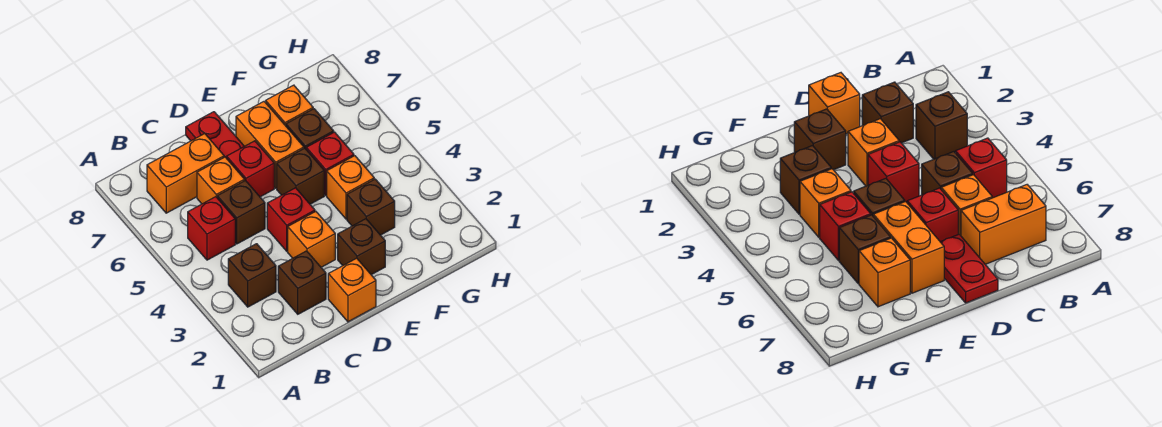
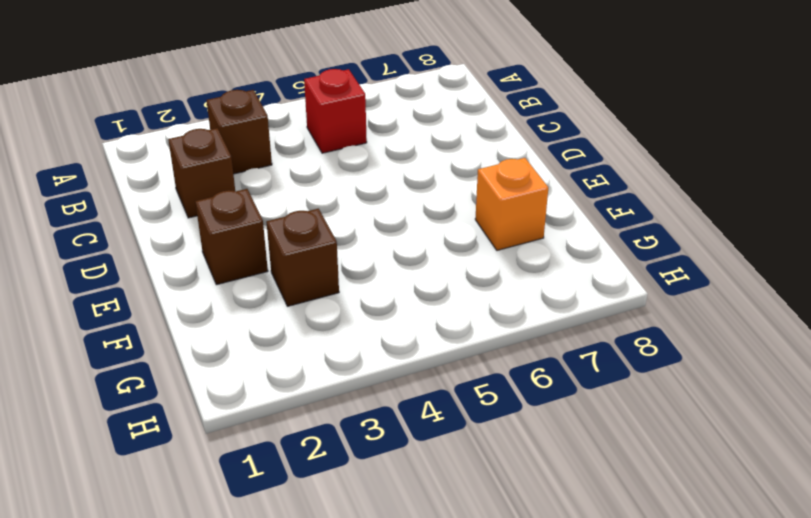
none -> orange 1x2 brick [147,134,224,213]
none -> brown 1x1 brick [217,181,265,244]
none -> orange 1x1 brick [197,157,245,204]

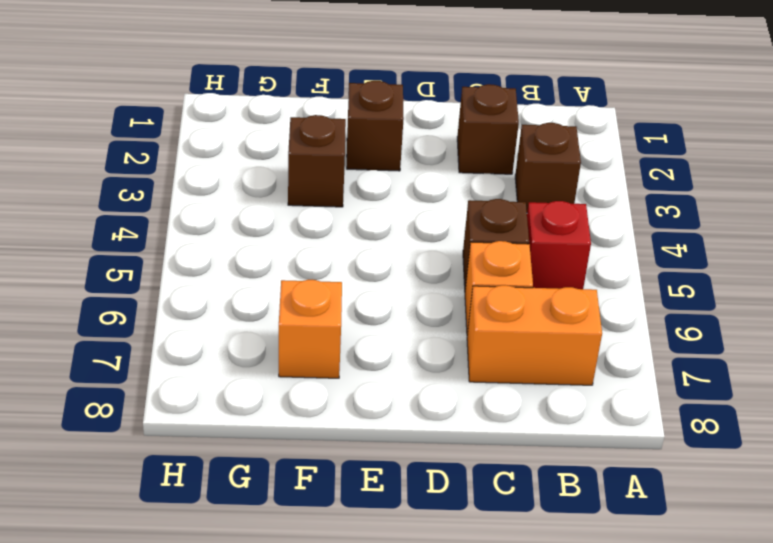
none -> orange 1x1 brick [328,258,376,322]
none -> orange 1x1 brick [288,211,335,267]
none -> red 1x1 brick [267,188,315,251]

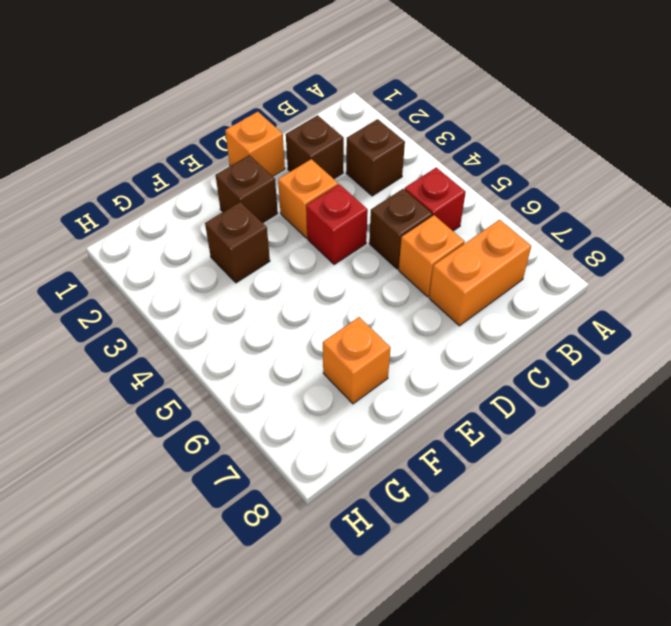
none -> red 1x1 brick [227,141,274,197]
none -> red 1x2 plate [186,112,244,158]
none -> brown 1x1 brick [277,148,324,204]

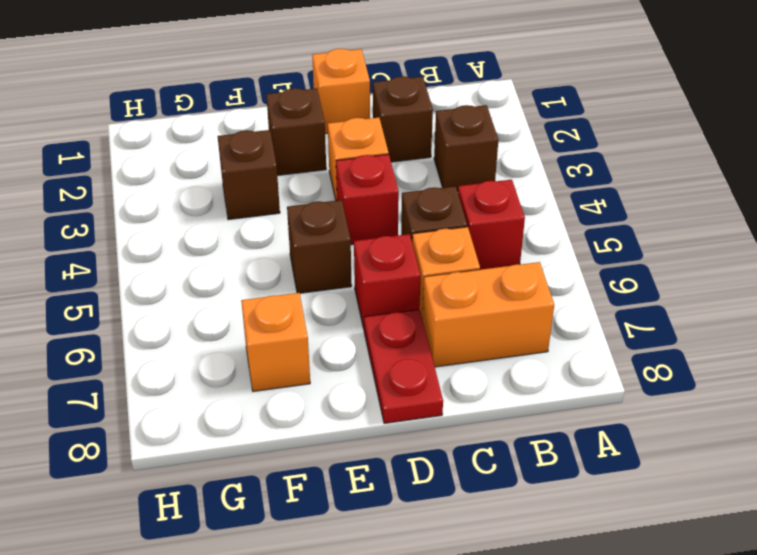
none -> orange 1x2 brick [236,102,304,188]
none -> orange 1x1 brick [327,156,374,219]
none -> red 1x1 brick [306,132,354,195]

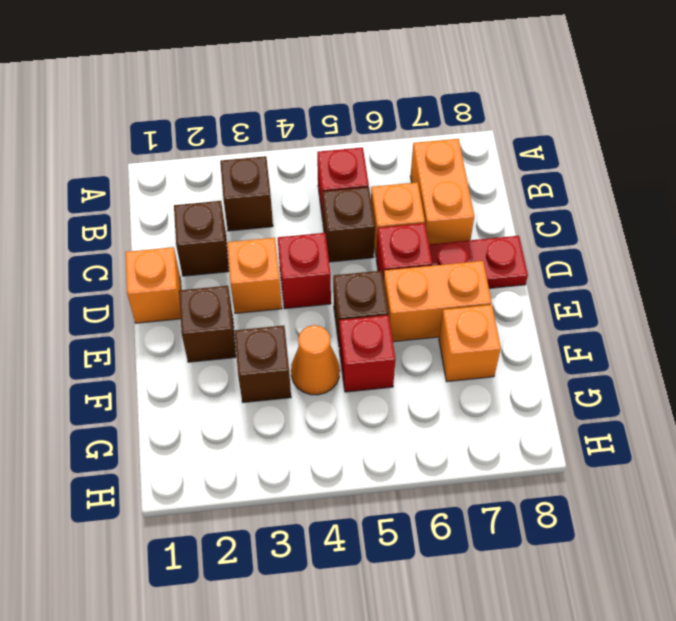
orange 1x1 cone [291,325,340,395] -> orange 1x1 brick [327,156,374,219]
none -> brown 1x1 brick [286,109,334,149]

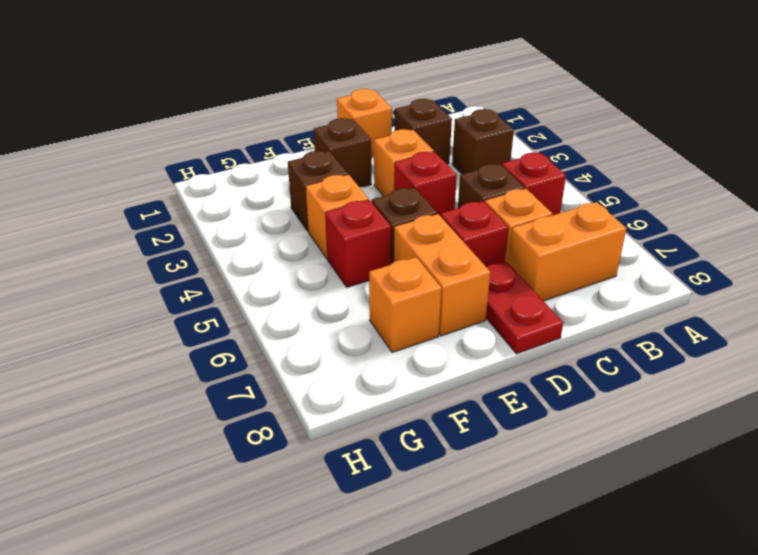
none -> brown 1x1 brick [286,109,334,149]

